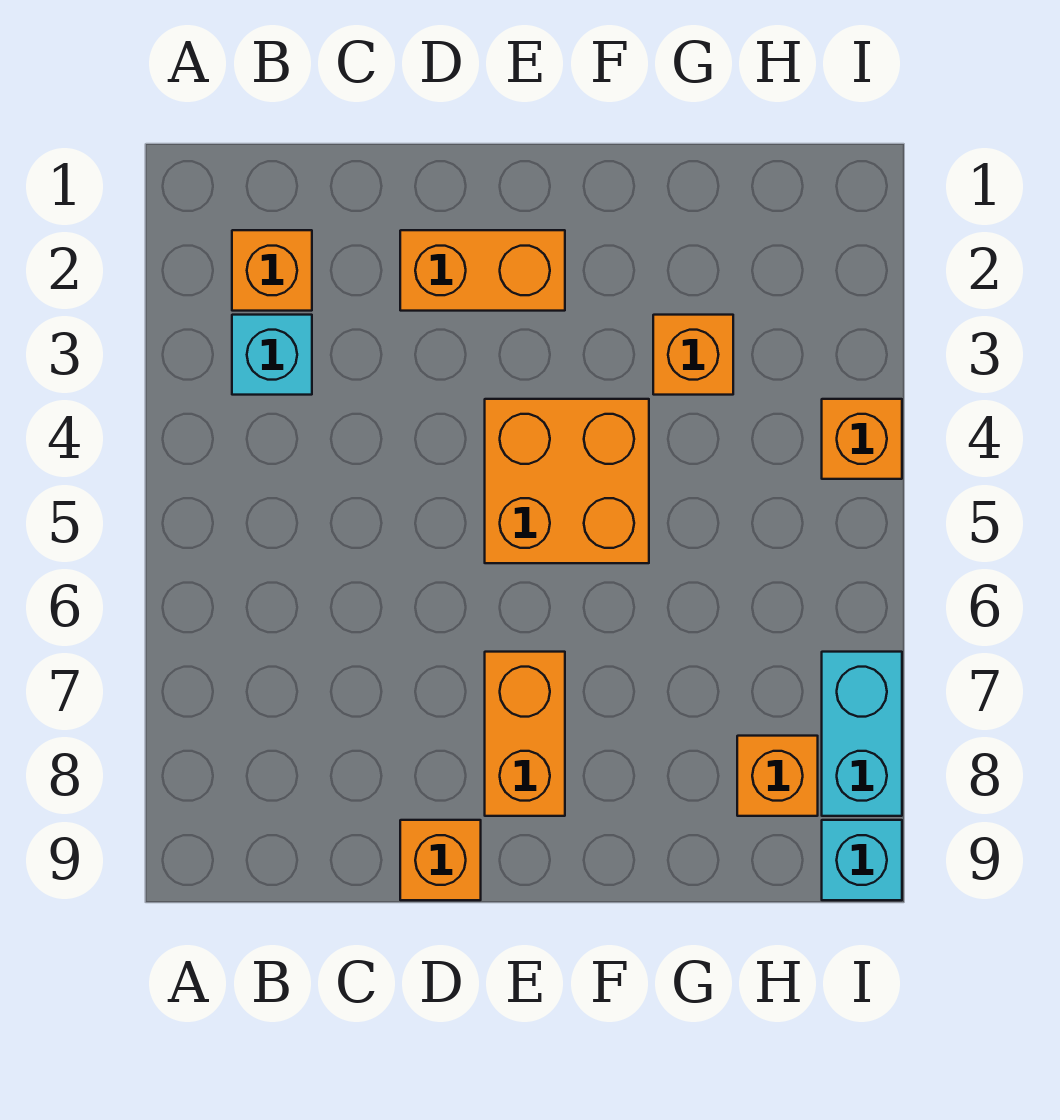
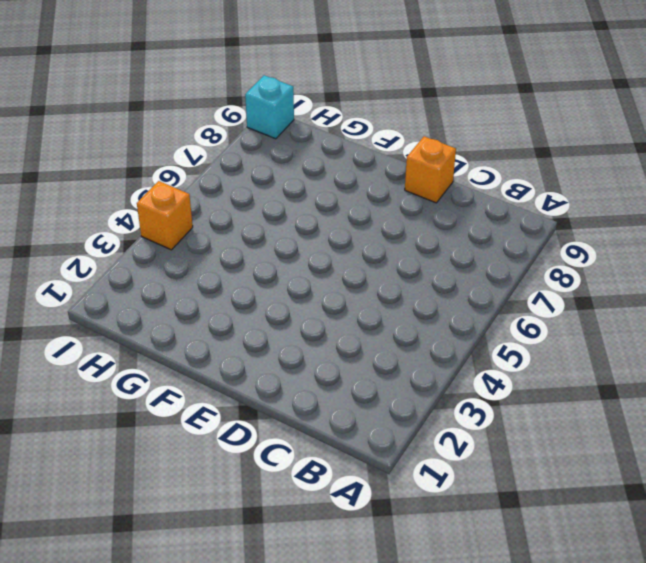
none -> orange 1x1 brick [232,230,312,311]
none -> cyan 1x1 brick [232,315,312,395]

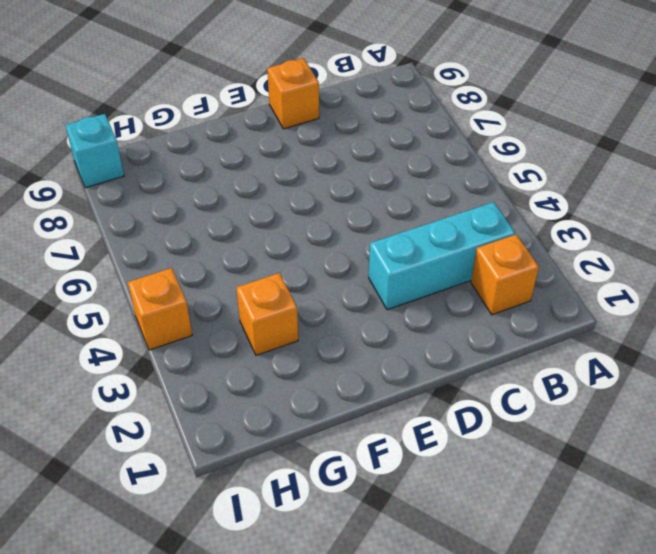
cyan 1x3 brick [369,202,515,310] -> cyan 1x1 brick [232,315,312,395]
none -> orange 1x2 brick [400,230,565,311]
none -> orange 2x2 brick [485,399,649,563]

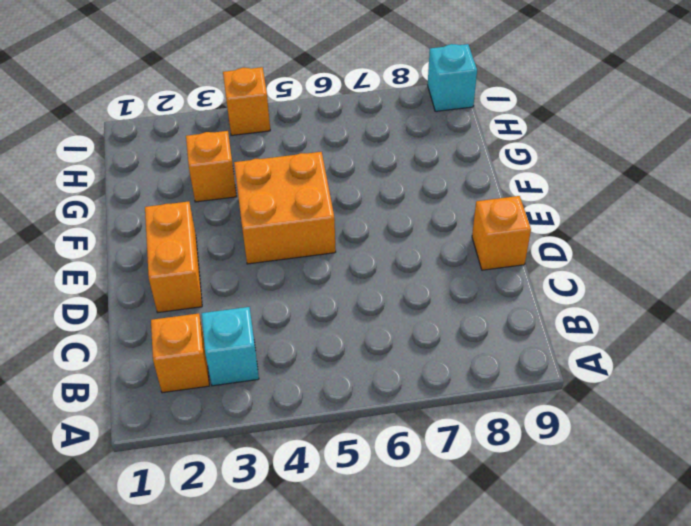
none -> orange 1x2 brick [485,652,565,816]
none -> orange 1x1 brick [737,736,818,816]

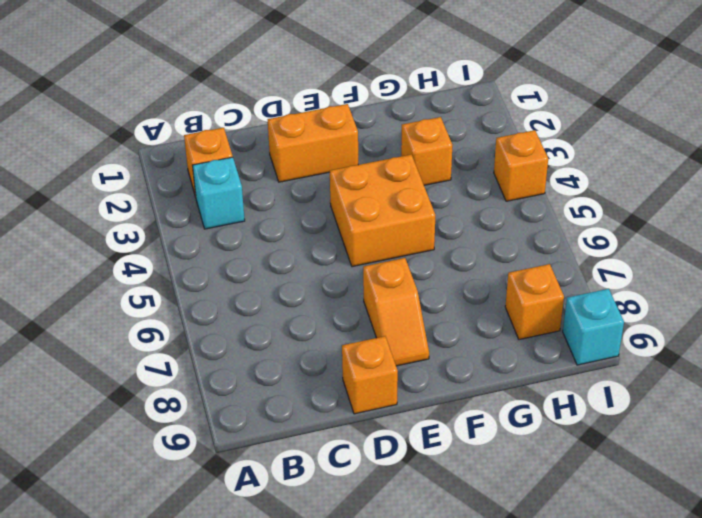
orange 1x2 slope [363,258,429,366] -> orange 1x2 brick [485,652,565,816]
none -> cyan 1x2 brick [822,652,902,816]

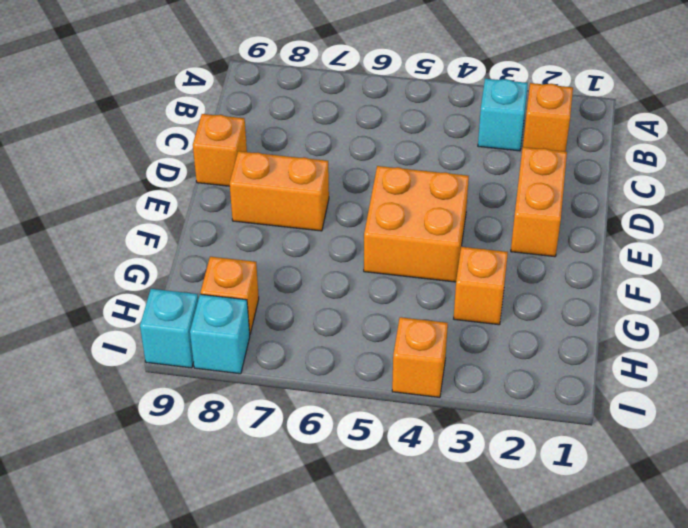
cyan 1x1 brick [190,294,250,374] -> cyan 1x2 brick [822,652,902,816]

